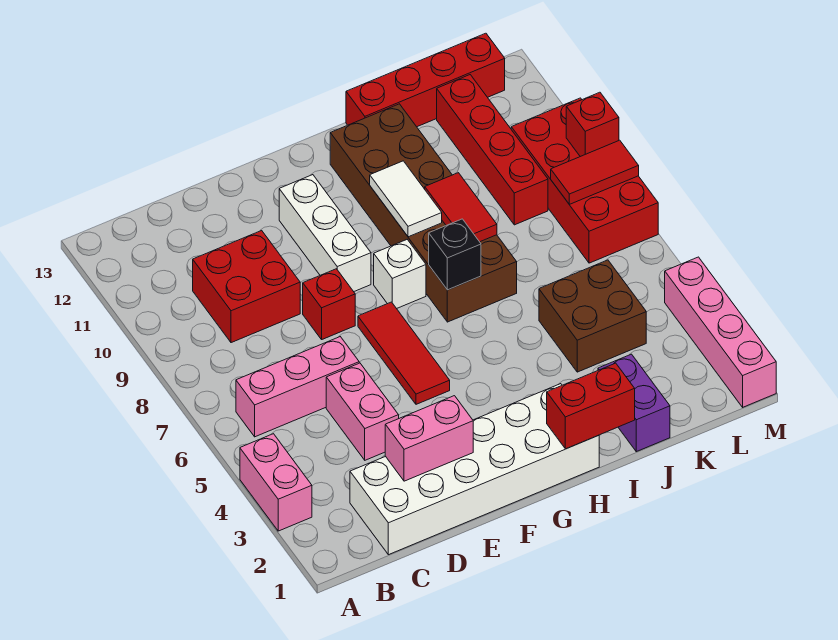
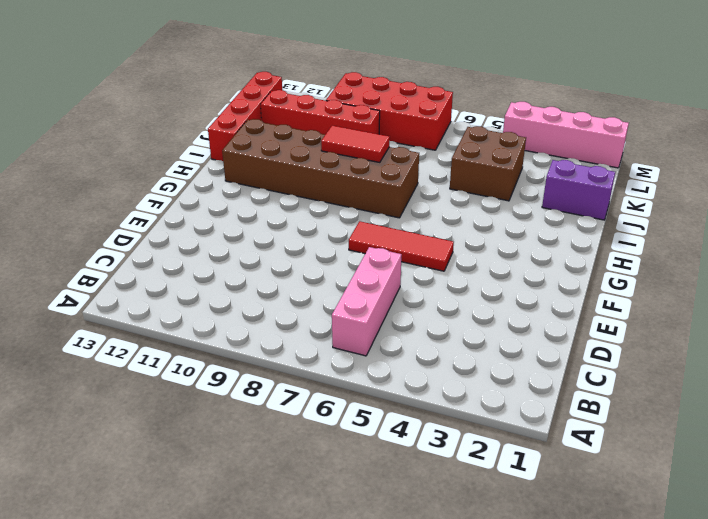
none -> pink 1x2 brick [240,434,312,531]
none -> white 2x6 brick [350,384,599,555]
none -> red 2x2 brick [193,231,300,343]

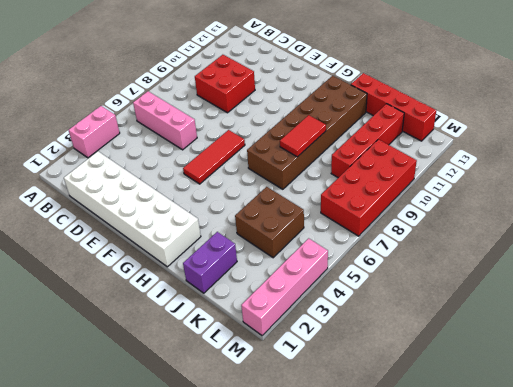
none -> pink 1x2 brick [326,363,399,460]
none -> red 1x1 brick [303,269,355,339]
none -> white 1x3 brick [279,175,371,292]

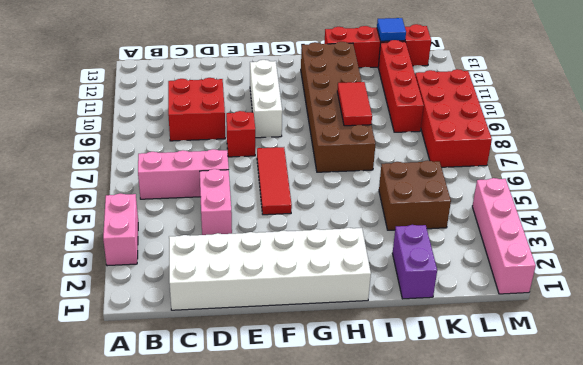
blue 1x1 tile [377,18,406,41] -> none
none -> white 1x1 brick [374,240,426,309]
none -> pink 1x2 brick [385,396,473,481]
none -> red 1x2 brick [547,363,635,449]

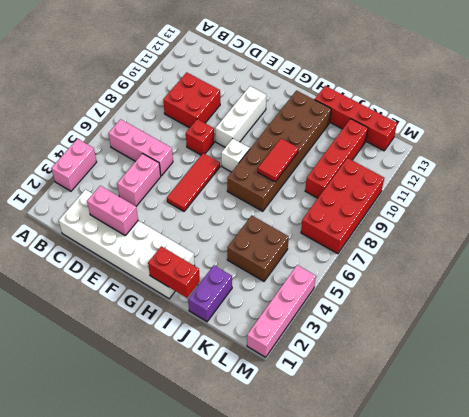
none -> black 1x1 brick [429,219,481,290]
none -> white 1x2 tile [370,161,442,237]
none -> red 1x2 tile [551,140,639,204]

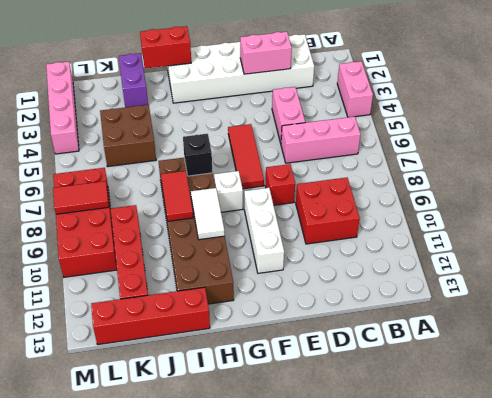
none -> red 1x1 brick [566,92,619,157]

